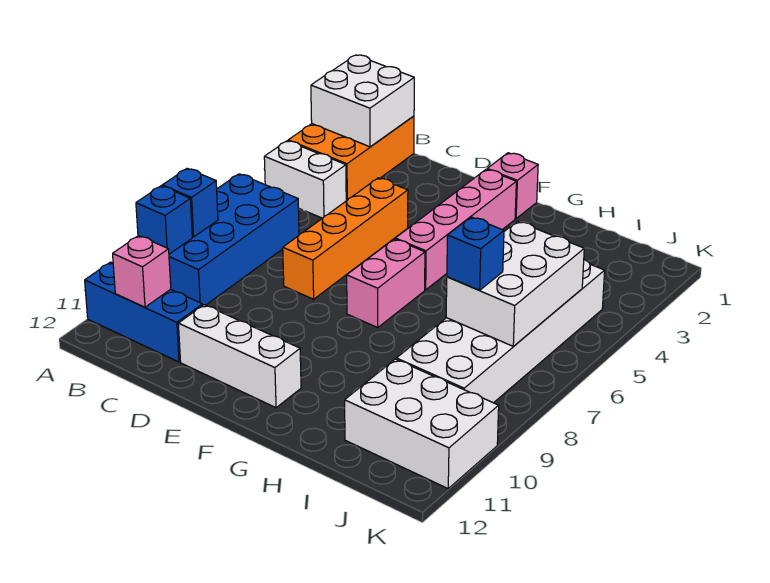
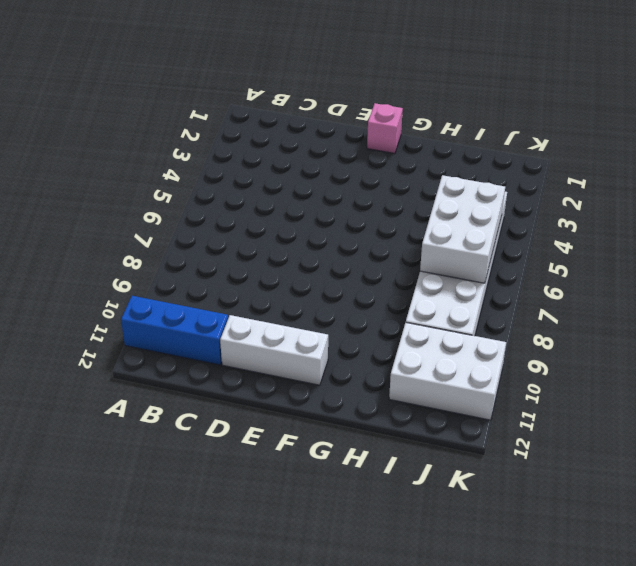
none -> orange 2x3 brick [288,116,414,201]
none -> white 1x2 brick [264,141,346,218]
none -> blue 2x4 brick [169,174,299,305]

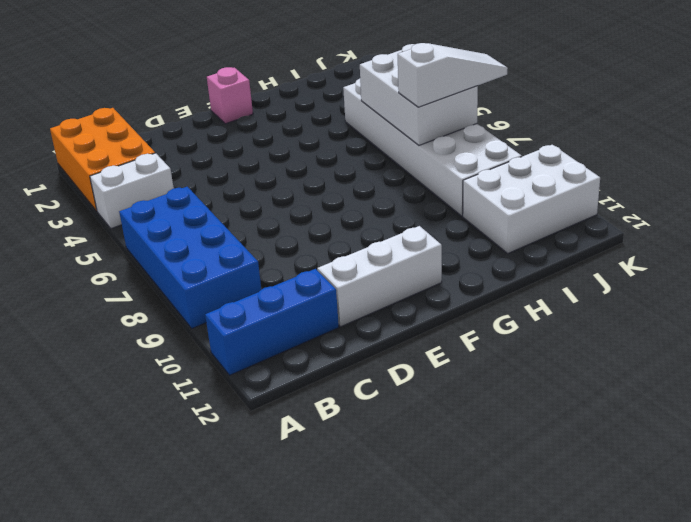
white 1x3 slope [398,43,508,107] -> blue 1x1 brick [447,217,504,290]
none -> orange 1x4 brick [283,178,408,299]
none -> pink 1x4 brick [395,169,516,290]
none -> pink 1x2 brick [347,239,425,327]

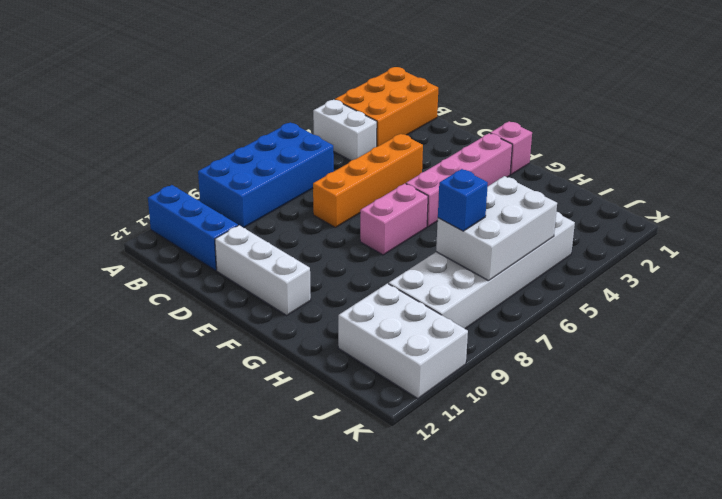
none -> white 2x2 brick [311,55,414,147]
none -> blue 1x1 brick [162,168,218,237]
none -> blue 1x1 brick [136,186,192,254]

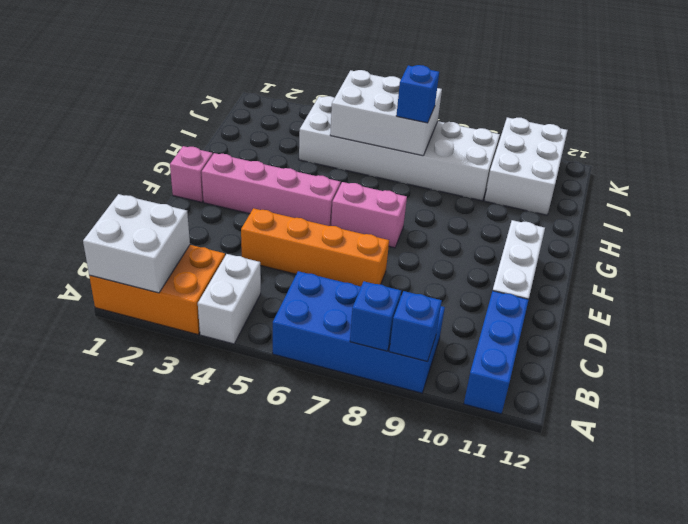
none -> pink 1x1 brick [113,236,171,307]

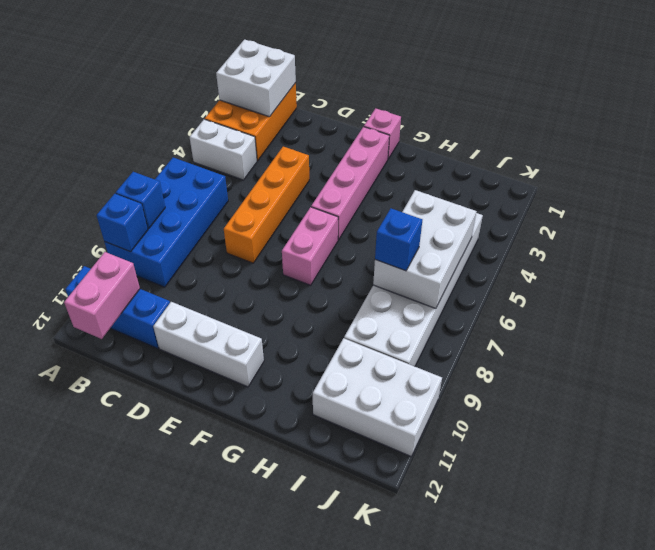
pink 1x2 brick [64,252,140,339] -> pink 1x1 brick [113,236,171,307]

